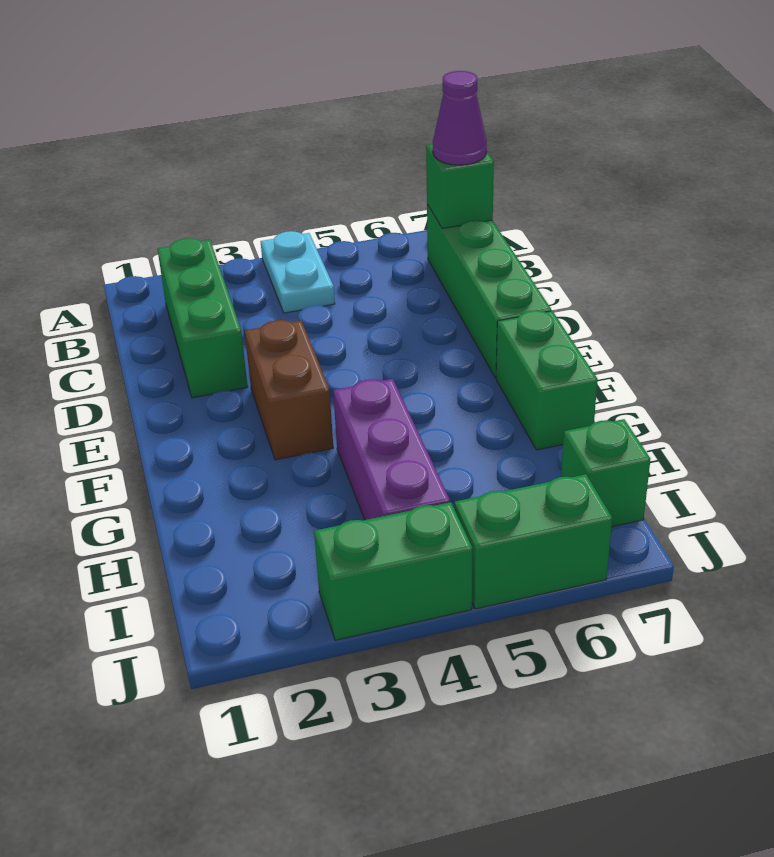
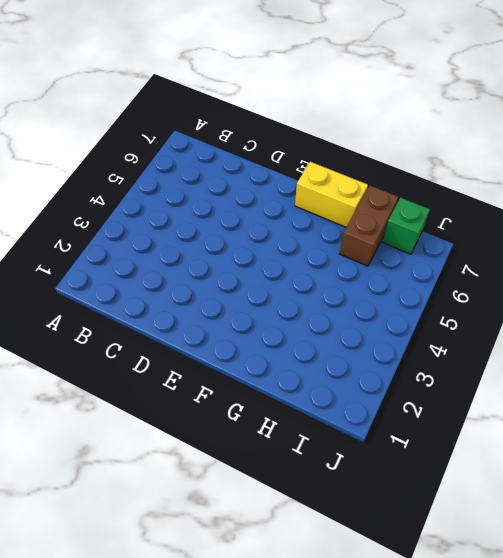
yellow 1x2 brick [295,162,368,227] -> green 1x2 brick [496,310,598,450]
brown 1x2 brick [340,185,399,266] -> brown 1x2 brick turned to [245,320,333,460]
none -> cyan 1x2 plate [261,231,335,313]
none -> green 1x3 brick [158,238,248,398]

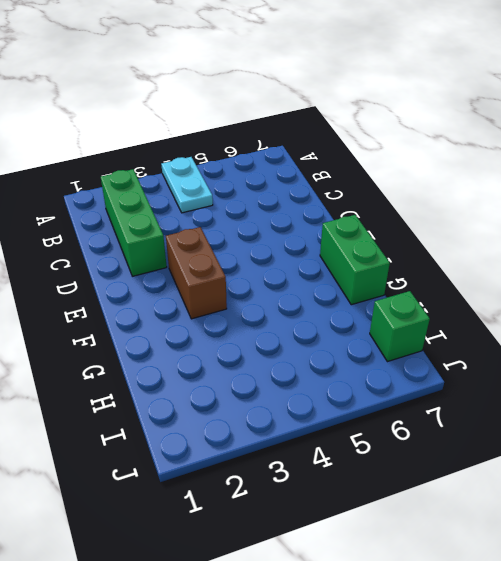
none -> green 1x4 brick [427,204,551,378]
none -> purple 1x3 brick [333,379,450,520]

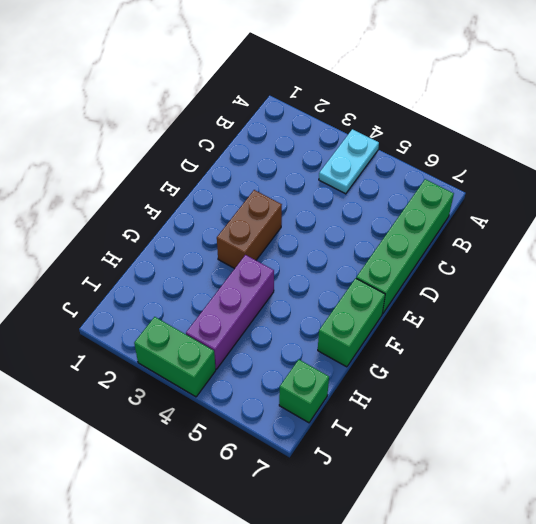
none -> green 1x3 brick [158,238,248,398]
none -> green 1x2 brick [454,474,612,609]

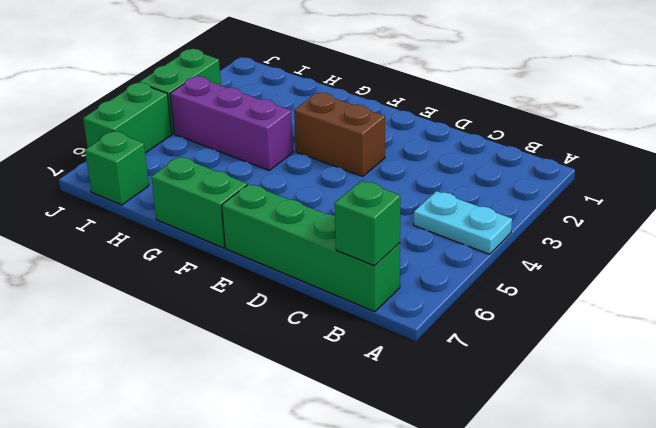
none -> green 1x3 brick [158,238,248,398]
none -> purple 1x1 cone [433,71,487,165]

